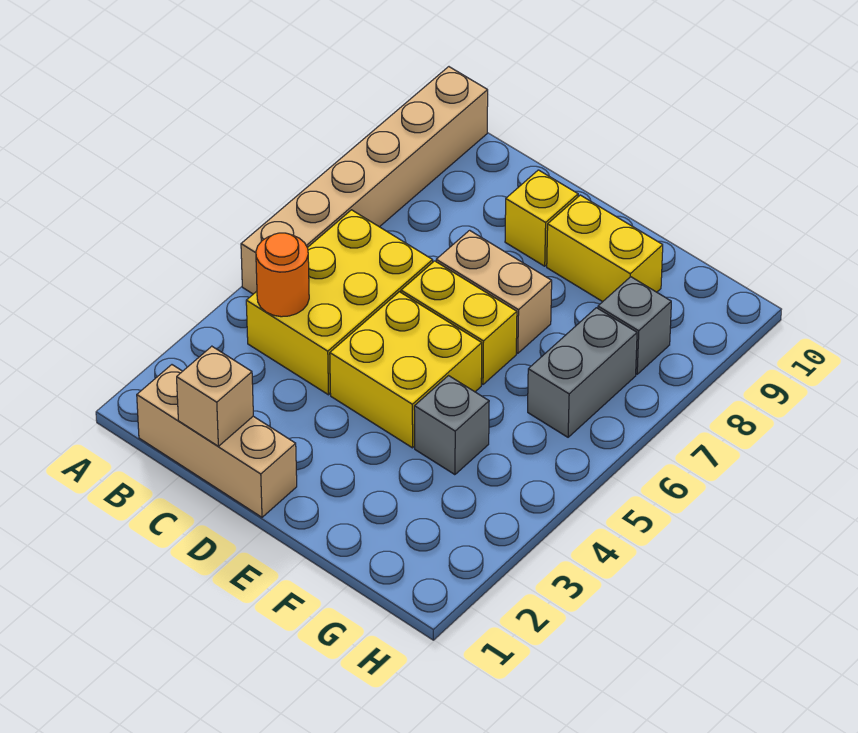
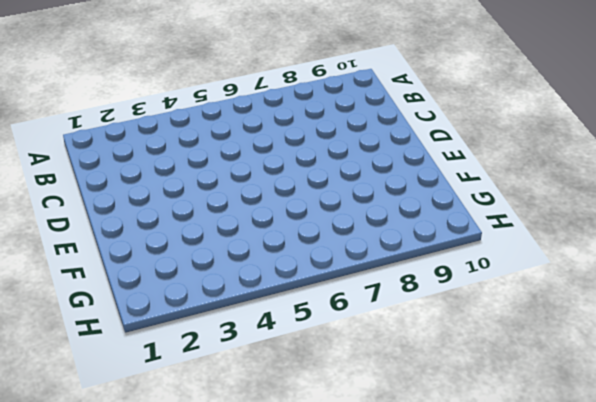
none -> tan 1x6 brick [241,67,488,294]
none -> tan 1x3 brick [137,365,297,517]
none -> yellow 2x3 brick [246,210,433,395]

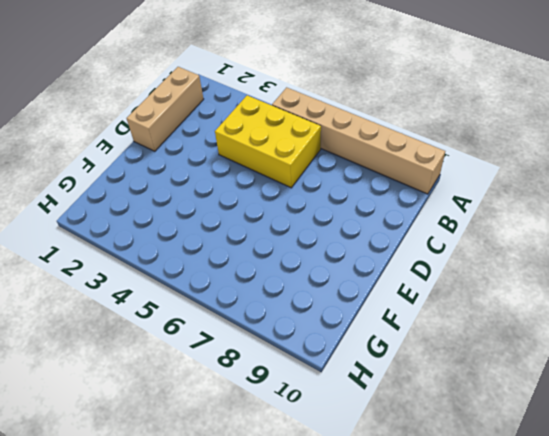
none -> yellow 2x2 brick [330,292,482,448]
none -> yellow 1x2 brick [401,261,517,384]
none -> tan 1x2 brick [436,230,552,353]

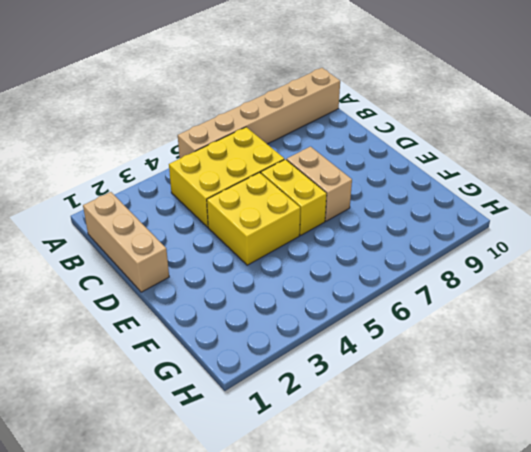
none -> yellow 1x1 brick [505,170,578,266]
none -> yellow 1x2 brick [547,195,663,302]
none -> grey 1x1 brick [414,376,489,475]

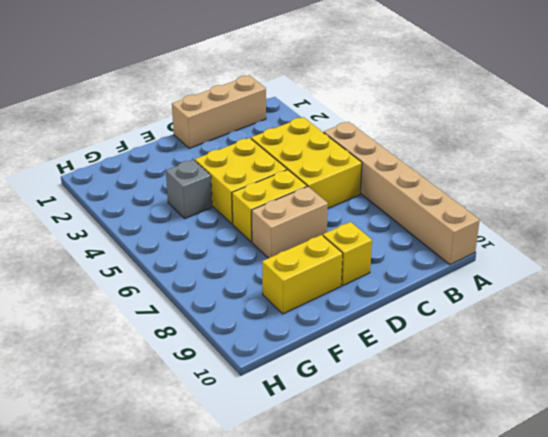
none -> grey 1x2 brick [528,308,637,437]
none -> grey 1x1 brick [598,277,671,374]
none -> orange 1x1 round brick [256,233,309,317]

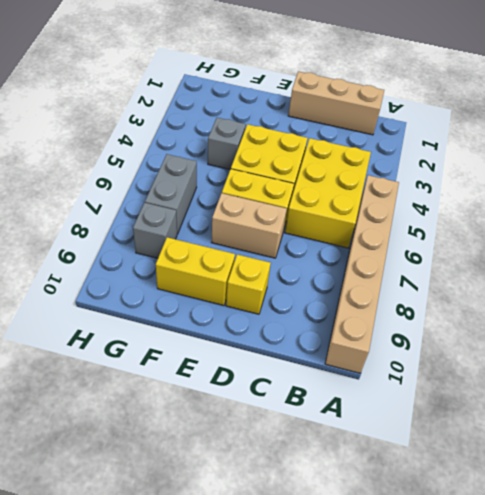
none -> orange 1x1 round brick [256,233,309,317]
none -> tan 1x1 brick [177,346,253,446]

